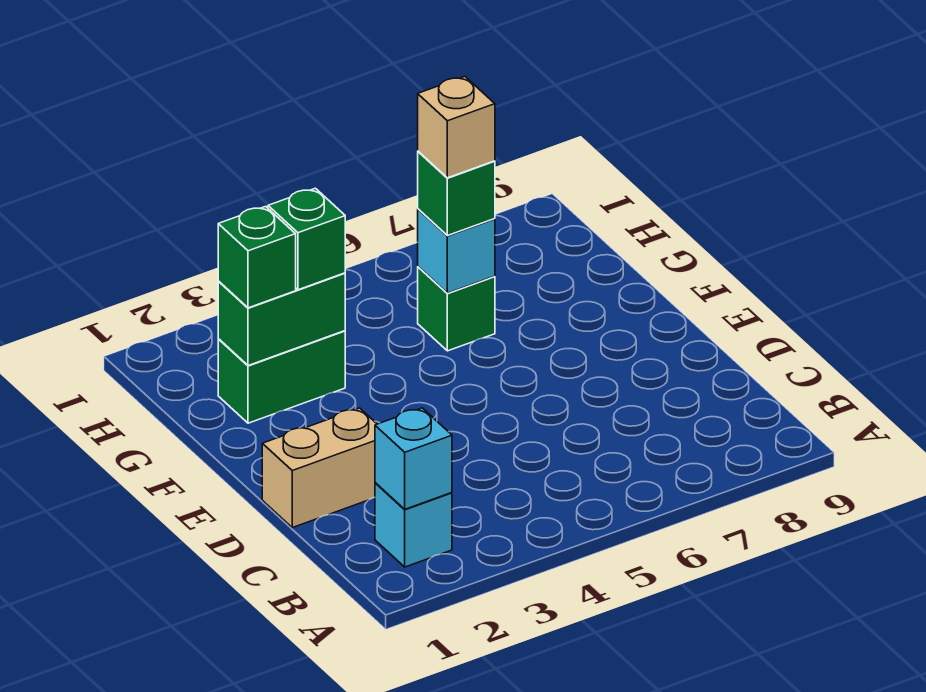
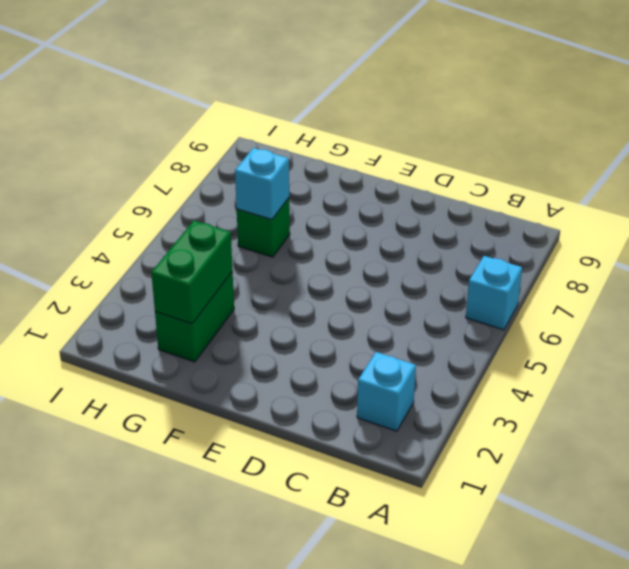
cyan 1x1 brick [466,256,522,330] -> cyan 1x1 brick moved to [375,408,452,509]
none -> tan 1x2 brick [262,408,377,528]
none -> green 1x1 brick [218,206,296,308]

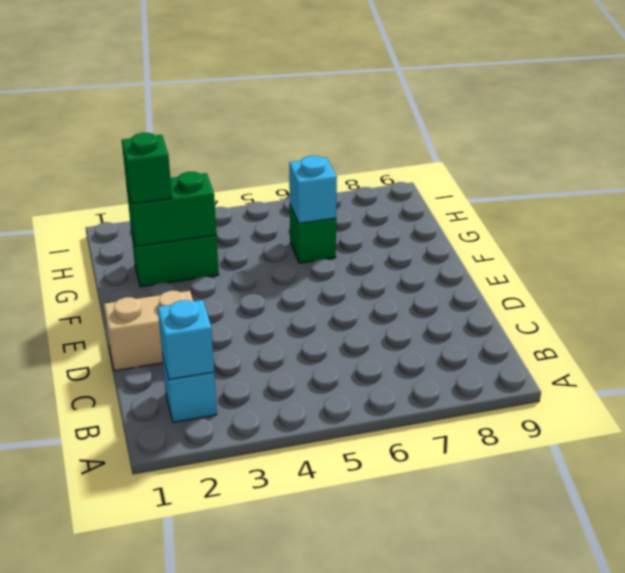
none -> green 1x1 brick [268,188,345,290]
none -> green 1x1 brick [418,151,495,236]

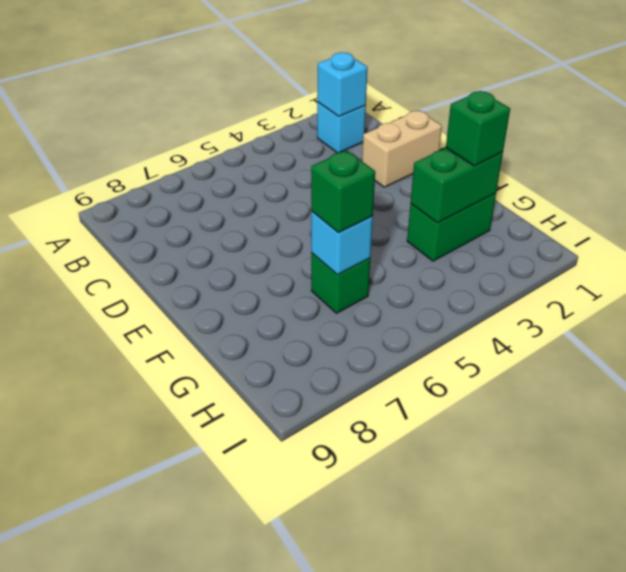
none -> green 1x1 brick [268,188,345,290]
none -> tan 1x1 brick [418,76,495,178]

